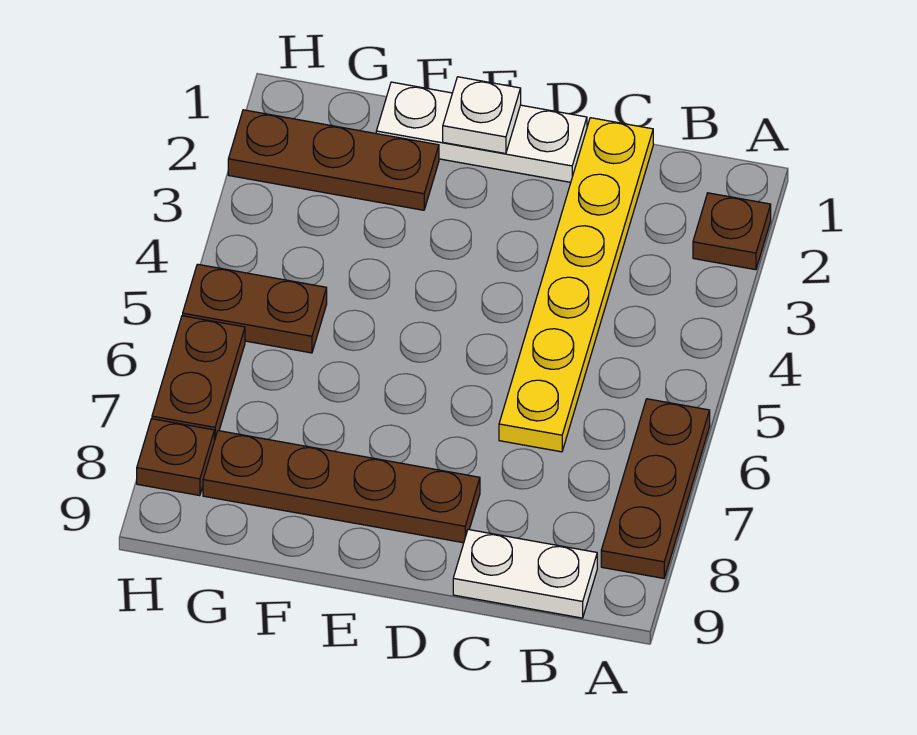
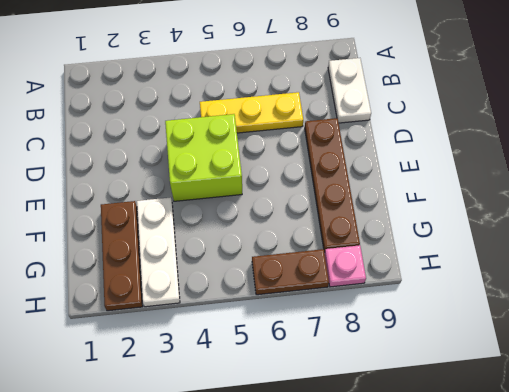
yellow 1x3 plate [200,92,303,133] -> yellow 1x6 plate [499,118,653,452]
lime 2x2 brick [165,114,242,201] -> none
white 1x3 plate [137,197,180,307] -> white 1x3 plate moved to [376,82,587,182]
pink 1x1 plate [325,245,366,287] -> brown 1x1 plate [137,419,214,496]
none -> brown 1x1 plate [693,193,771,270]
none -> brown 1x3 plate [601,399,710,578]

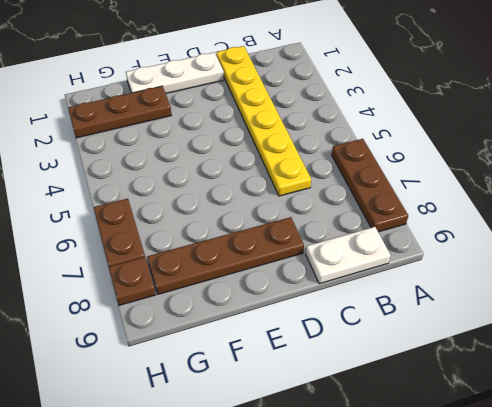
none -> brown 1x1 plate [693,193,771,270]
none -> brown 1x2 plate [183,264,327,353]

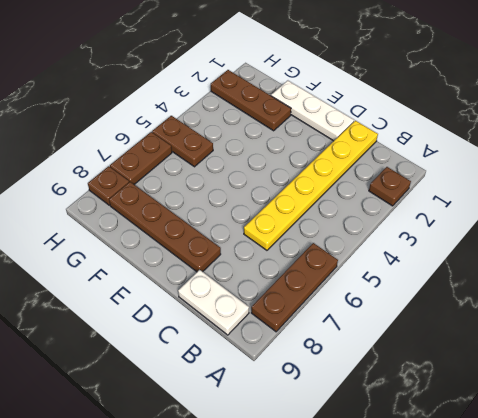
none -> white 1x1 plate [443,77,521,154]

